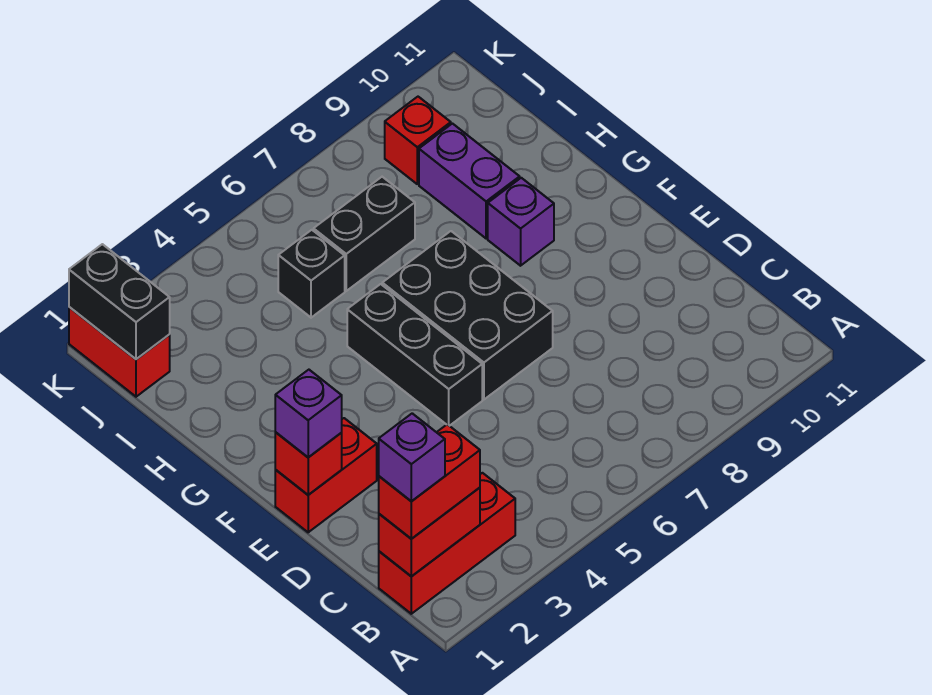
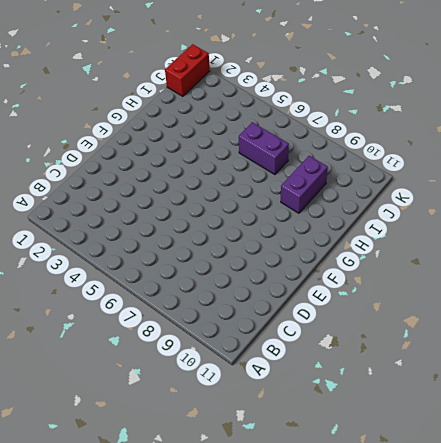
purple 1x2 brick [239,122,289,175] -> black 1x2 brick [314,177,415,291]
none -> red 1x3 brick [379,473,515,614]
none -> red 1x2 brick [275,418,377,532]
none -> black 1x3 brick [347,284,482,426]

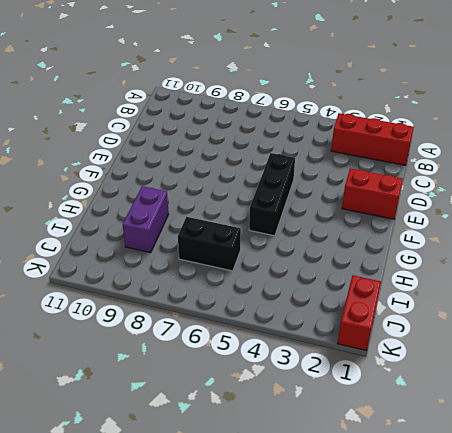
none -> black 2x3 brick [382,231,553,400]
none -> purple 1x1 brick [488,178,554,266]
none -> black 1x1 brick [278,230,345,318]

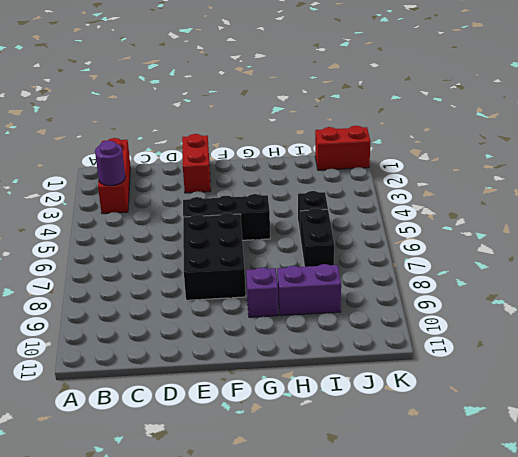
purple 1x1 round brick [95,141,125,186] -> none
black 2x3 brick [183,213,246,300] -> black 2x3 brick turned to [382,231,553,400]
none -> red 1x1 brick [385,97,451,184]
none -> red 1x2 brick [379,488,480,576]
none -> red 1x1 brick [275,432,342,495]

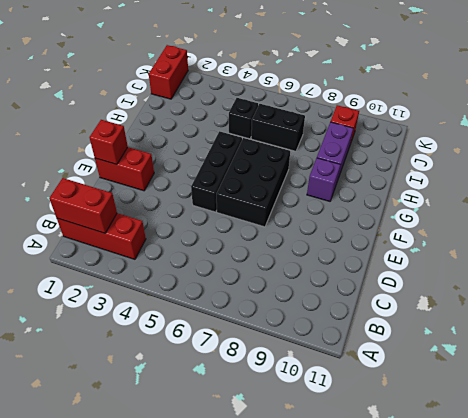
none -> black 1x2 brick [69,244,170,359]
none -> red 1x2 brick [379,424,480,539]
none -> purple 1x1 brick [275,370,342,457]

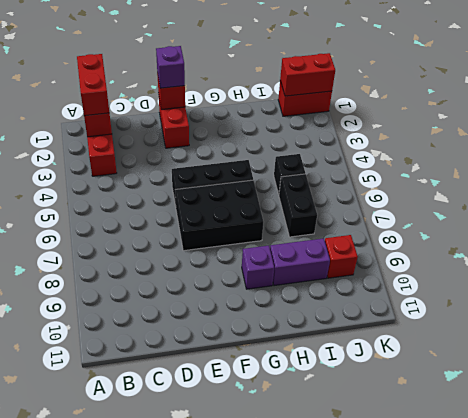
red 1x2 brick [280,53,335,96] -> black 1x2 brick [69,244,170,359]
none -> purple 1x1 brick [379,413,445,501]

